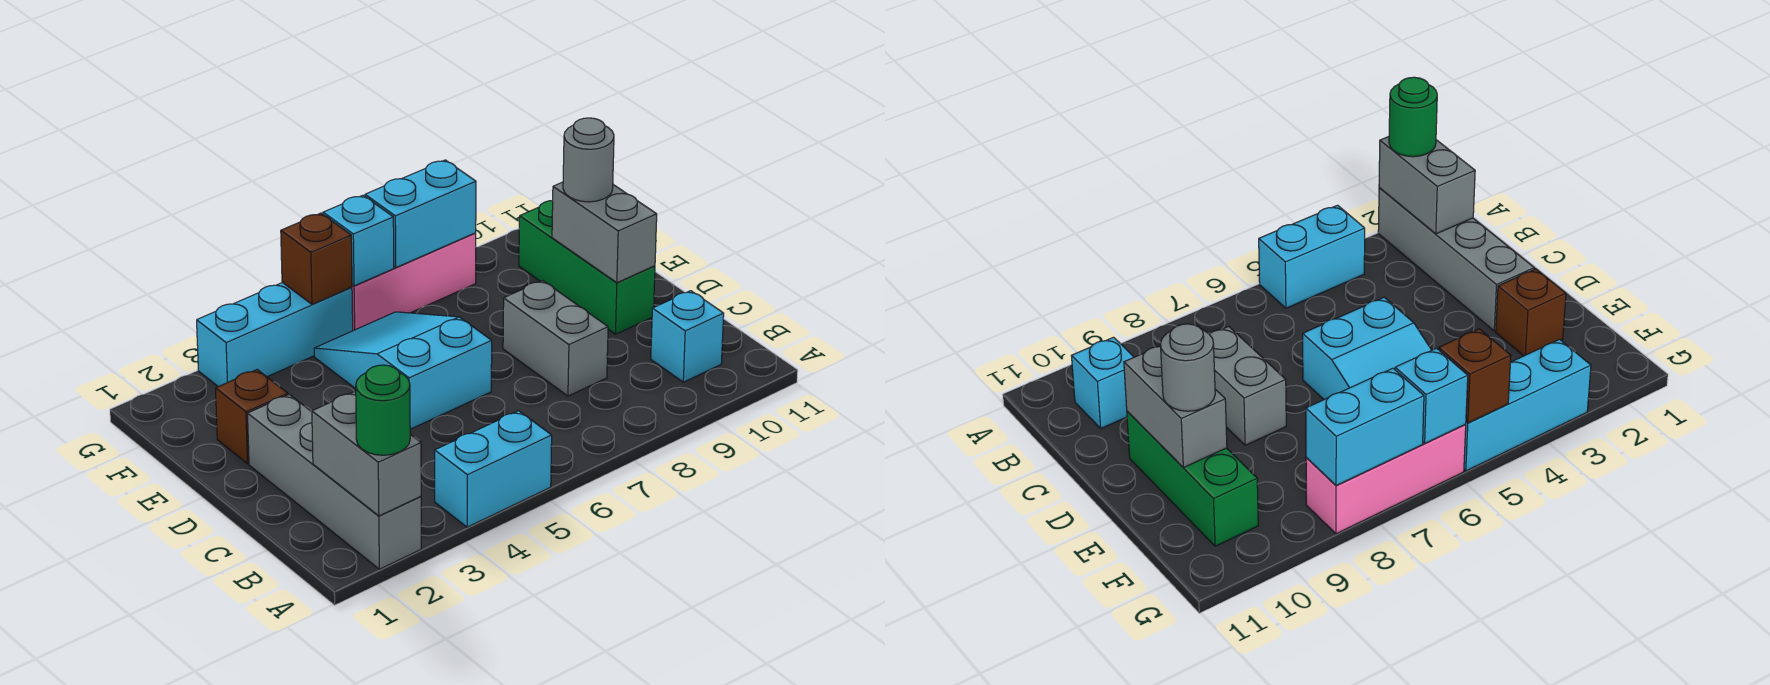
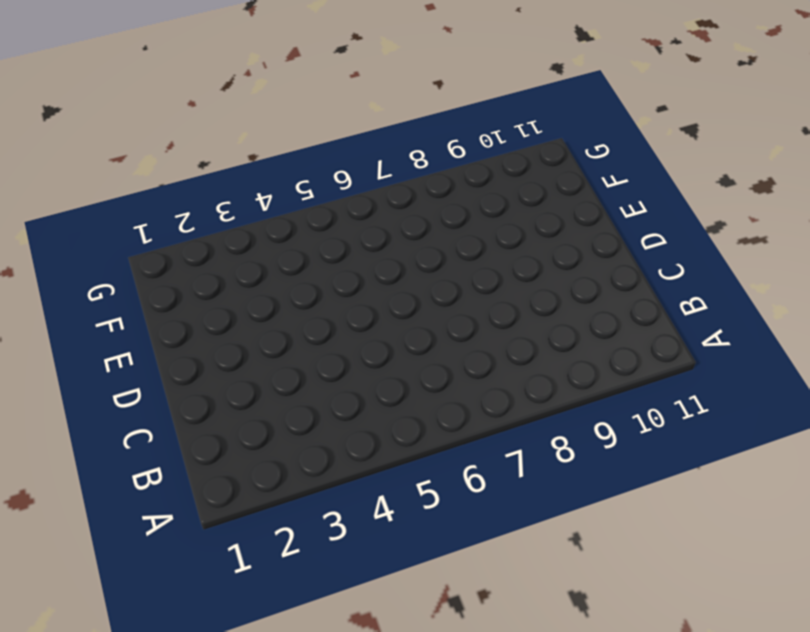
none -> grey 1x4 brick [248,394,421,569]
none -> cyan 1x2 brick [435,411,552,527]
none -> cyan 1x1 brick [651,291,724,382]

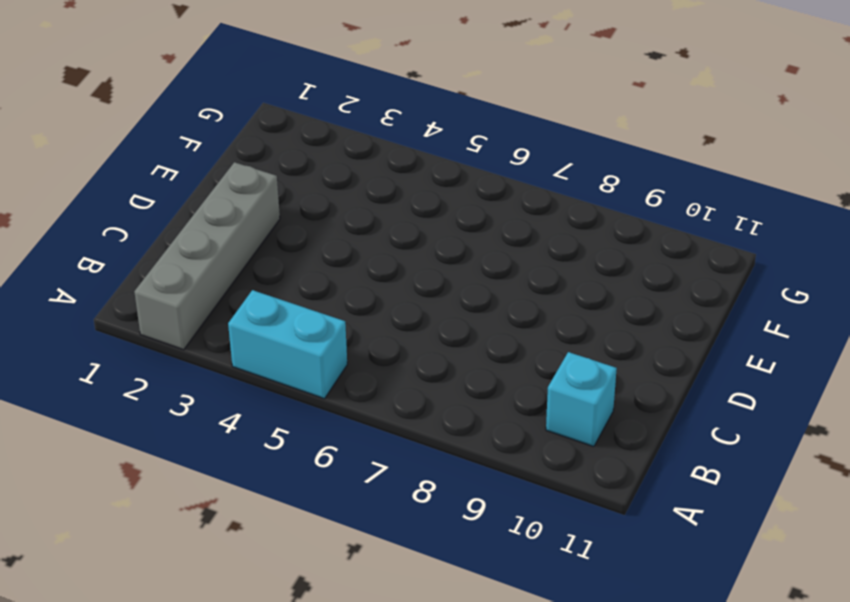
none -> grey 1x2 brick [503,281,608,396]
none -> cyan 2x3 slope [314,312,492,429]
none -> green 1x3 brick [519,201,655,334]

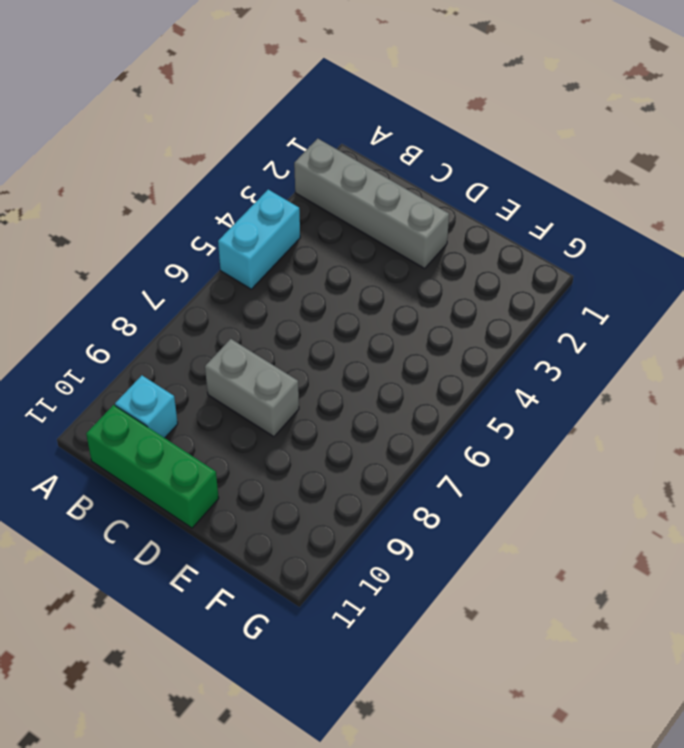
green 1x3 brick [86,405,219,528] -> green 1x3 brick moved to [519,201,655,334]
none -> cyan 2x3 slope [314,312,492,429]
none -> brown 1x1 brick [216,370,288,464]
none -> cyan 1x3 brick [197,282,353,387]

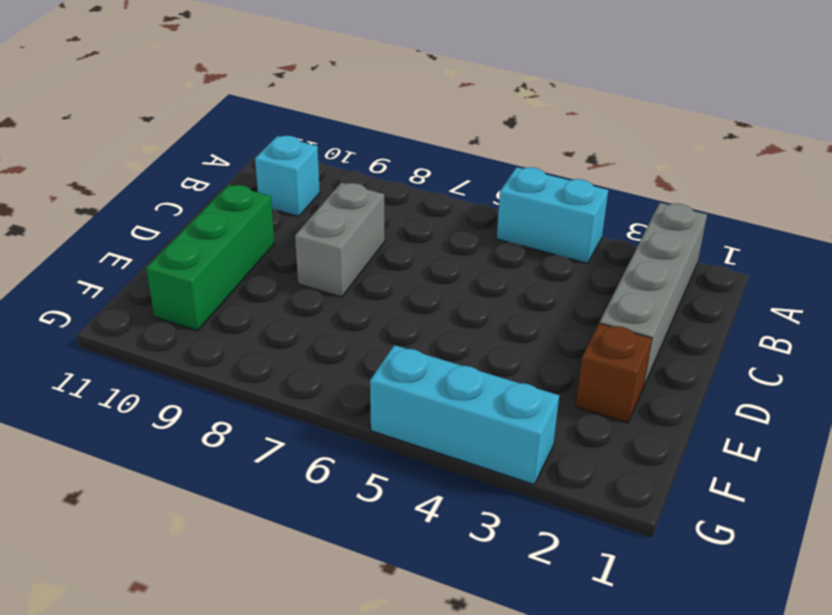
none -> cyan 2x3 slope [314,312,492,429]
none -> pink 1x3 brick [352,233,476,331]
none -> grey 1x2 brick [312,392,421,516]

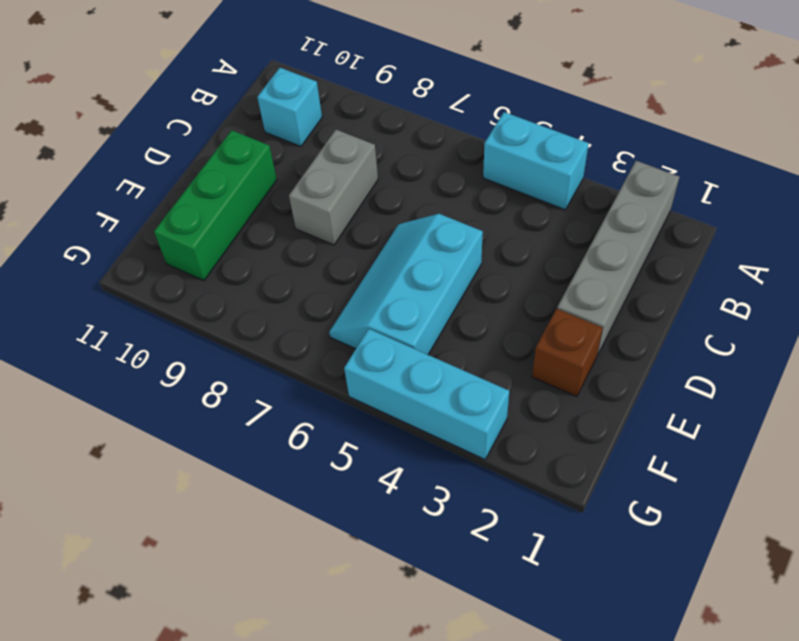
cyan 2x3 slope [329,214,483,355] -> cyan 2x3 slope turned to [314,312,492,429]
none -> pink 1x3 brick [352,233,476,331]
none -> grey 1x2 brick [312,392,421,516]
none -> grey 1x2 brick [552,182,657,283]

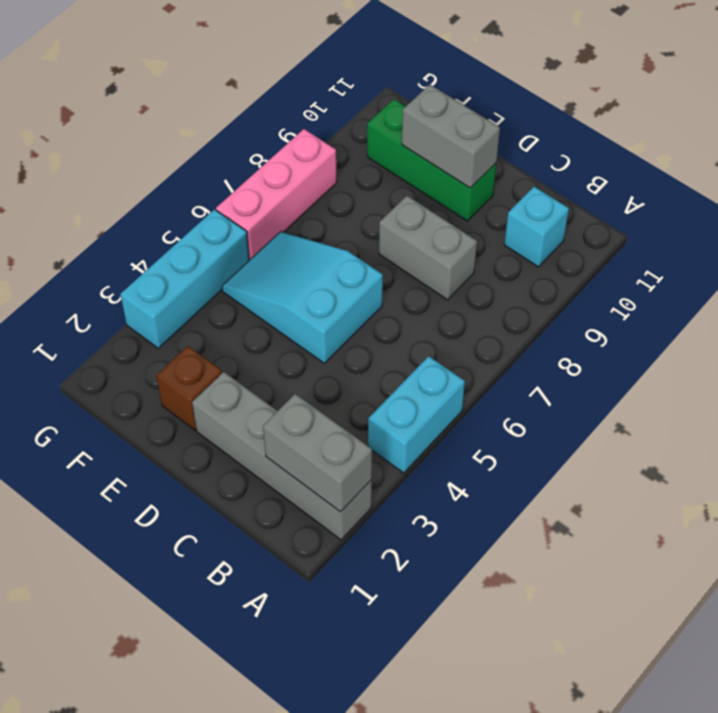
none -> brown 1x1 brick [281,213,352,304]
none -> cyan 1x1 brick [323,195,394,286]
none -> cyan 1x2 brick [365,160,476,267]

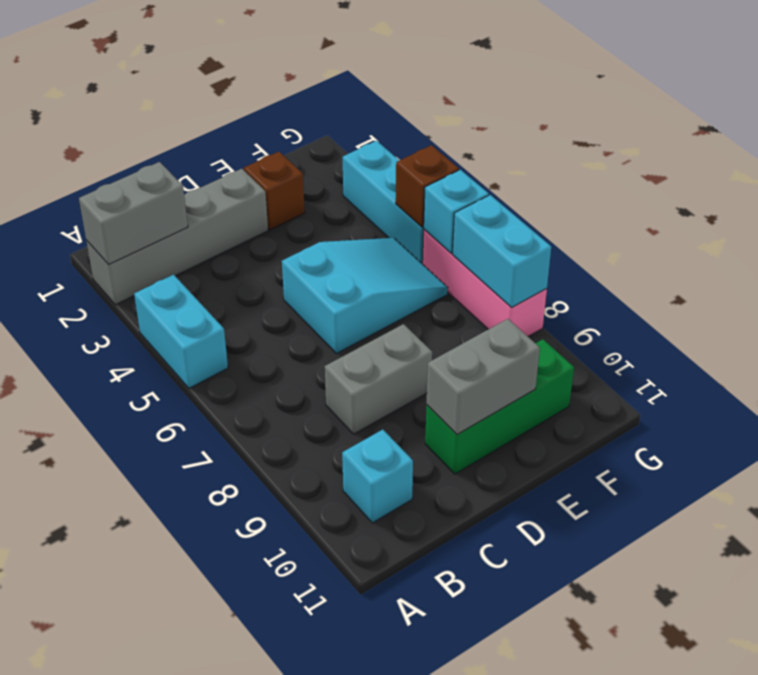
none -> green 1x1 round brick [356,365,410,455]
none -> grey 1x1 round brick [563,118,614,202]

